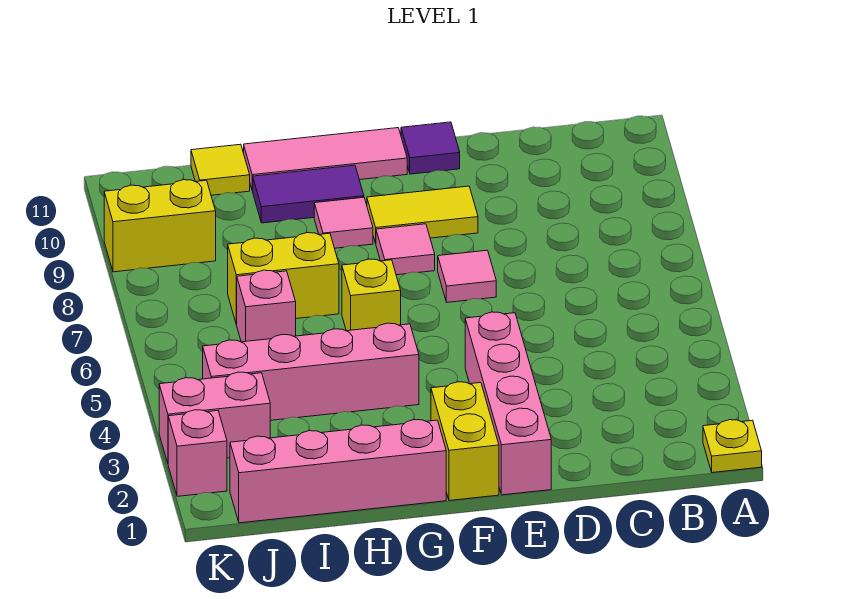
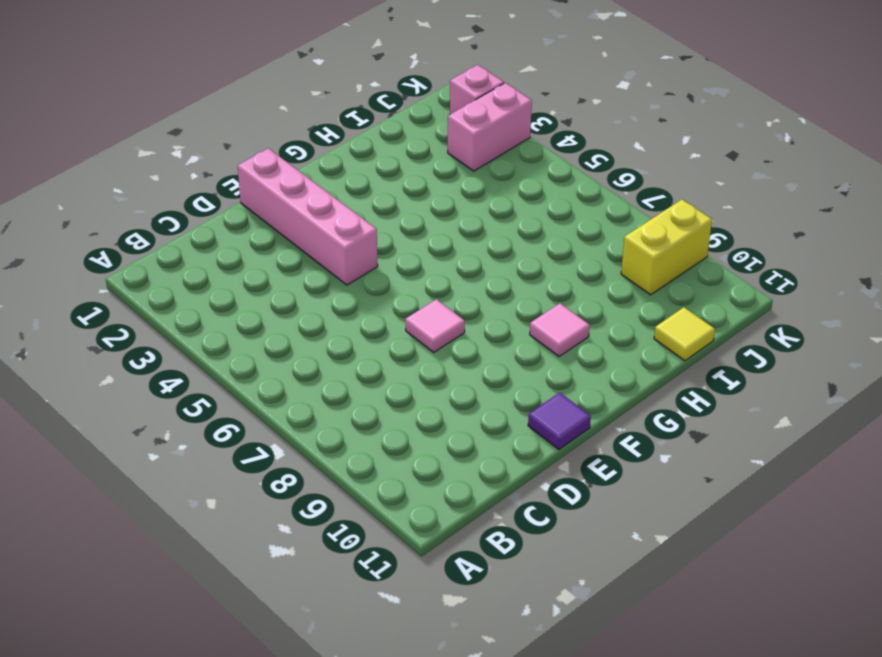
none -> yellow 1x1 plate [703,420,762,473]
none -> yellow 1x2 tile [367,186,478,243]
none -> yellow 1x2 brick [431,382,499,501]

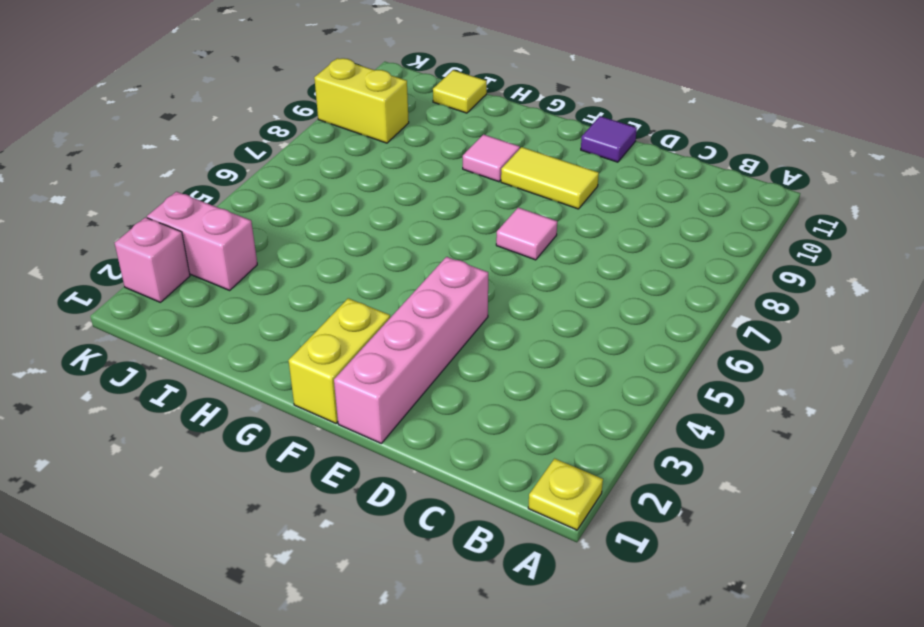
none -> pink 1x1 tile [376,224,435,275]
none -> pink 1x3 tile [244,128,407,191]
none -> pink 1x4 brick [230,420,446,523]

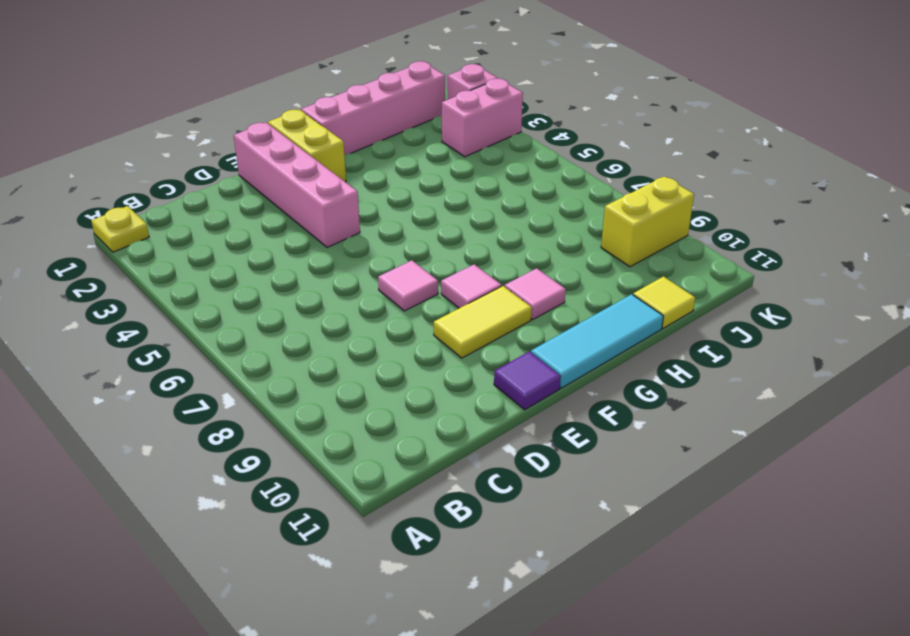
cyan 1x3 tile [531,294,663,388] -> pink 1x3 tile [244,128,407,191]
none -> pink 1x4 brick [203,323,419,420]
none -> yellow 1x1 brick [342,259,401,331]
none -> purple 1x2 tile [253,165,364,223]

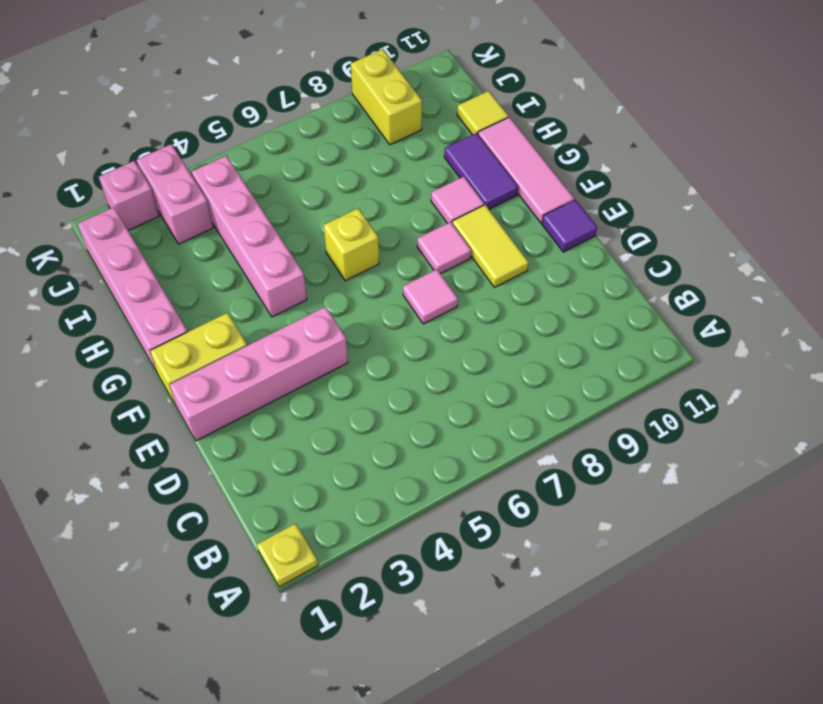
none -> yellow 1x2 brick [228,233,339,325]
none -> pink 1x1 brick [237,270,296,342]

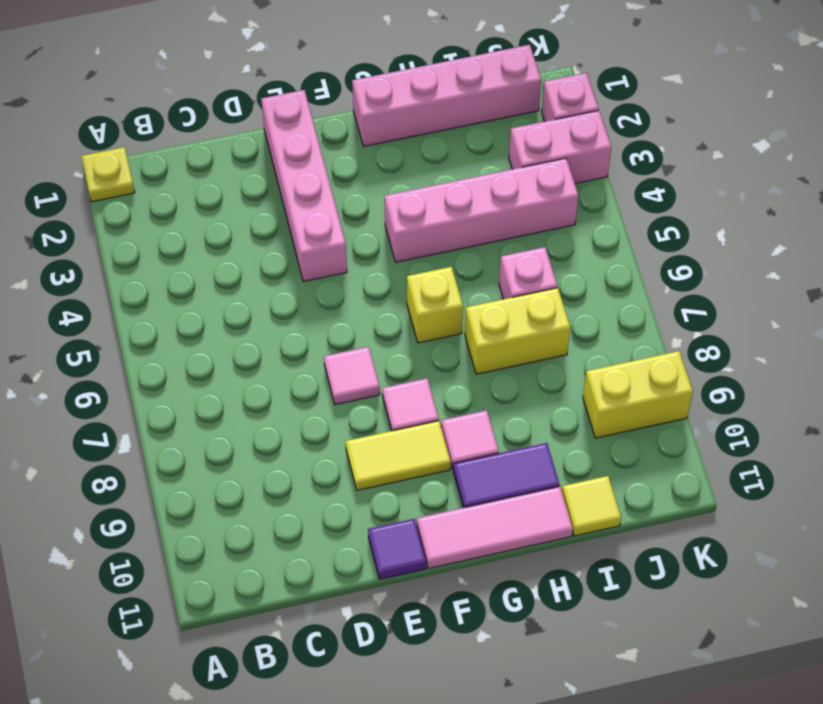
none -> yellow 1x2 brick [431,382,499,501]

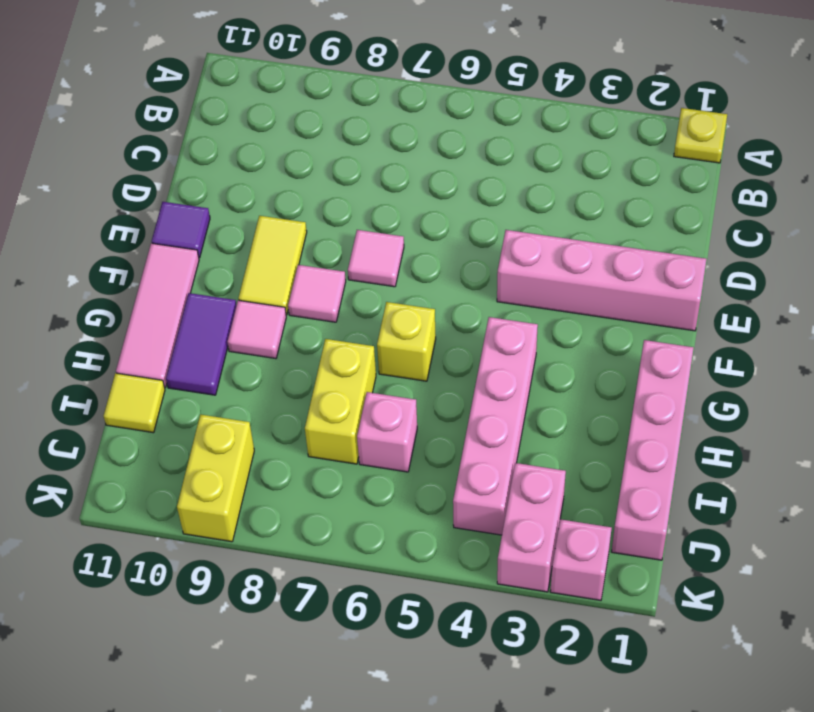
none -> yellow 1x2 brick [431,382,499,501]

